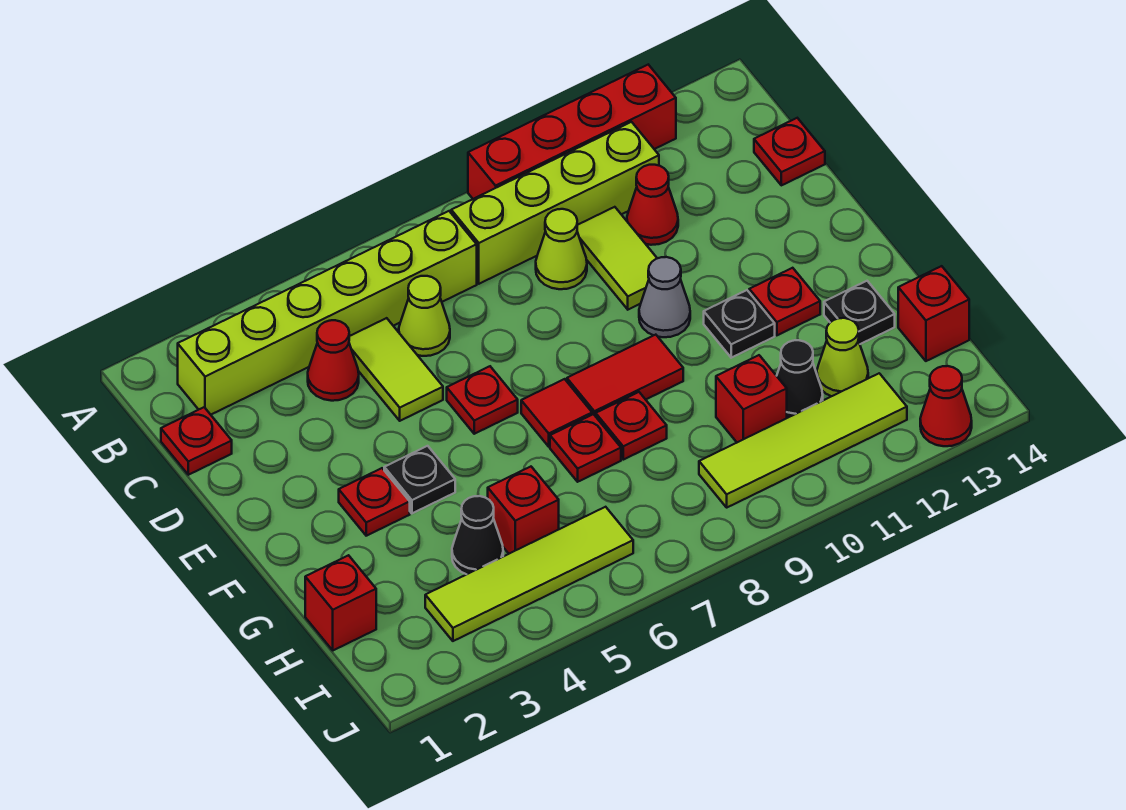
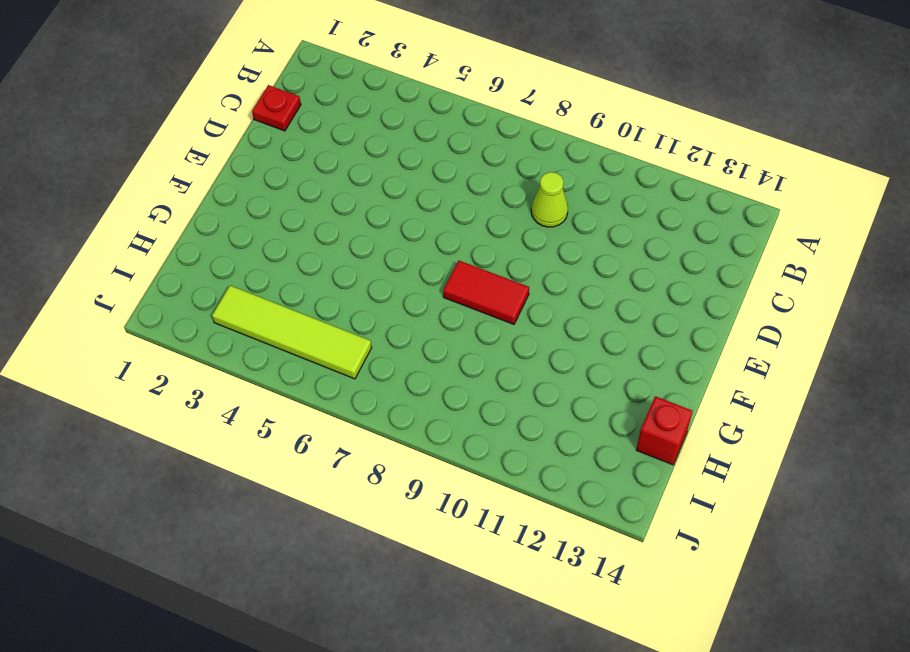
none -> red 1x4 brick [468,65,676,199]
none -> lime 1x6 brick [178,211,477,415]
none -> lime 1x4 brick [451,122,659,284]
none -> red 1x1 cone [308,320,359,401]

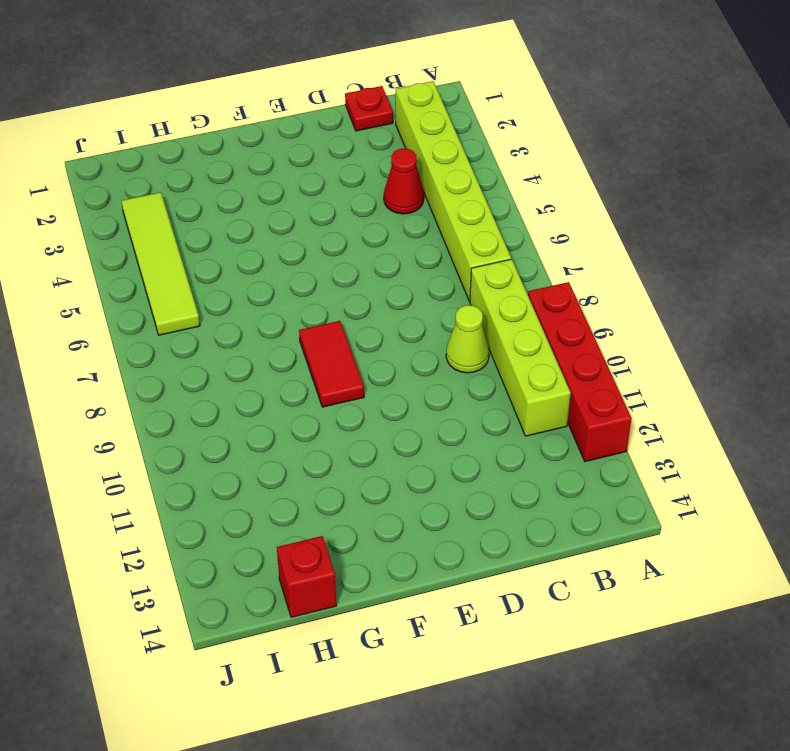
none -> lime 1x2 tile [349,318,443,421]
none -> lime 1x1 cone [399,276,450,356]
none -> lime 1x2 tile [577,207,657,310]
none -> red 1x1 cone [627,165,678,245]

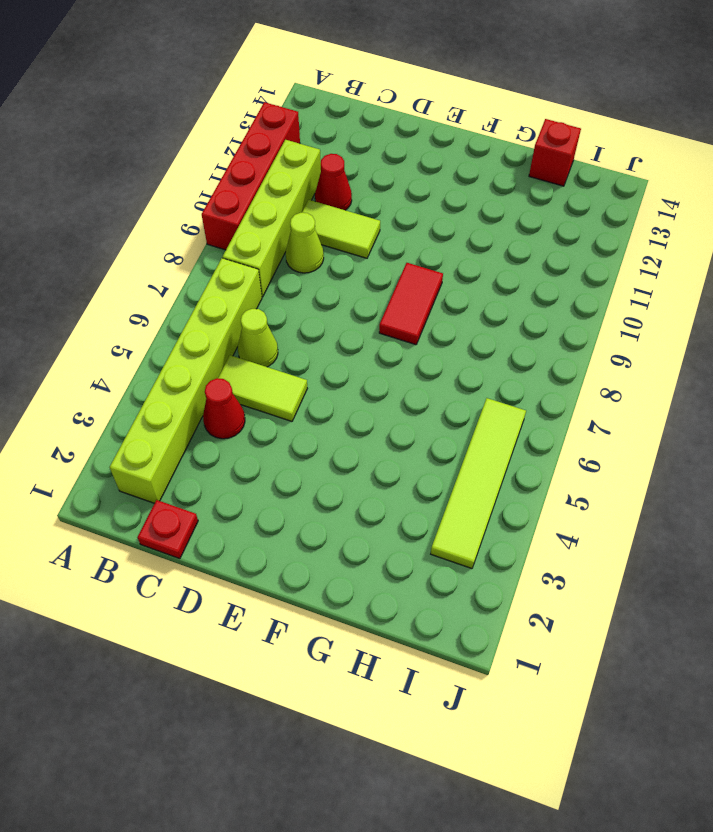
none -> red 1x1 plate [754,118,825,185]
none -> red 1x1 plate [447,366,518,434]
none -> grey 1x1 cone [639,257,690,337]
none -> red 1x1 plate [339,468,410,536]

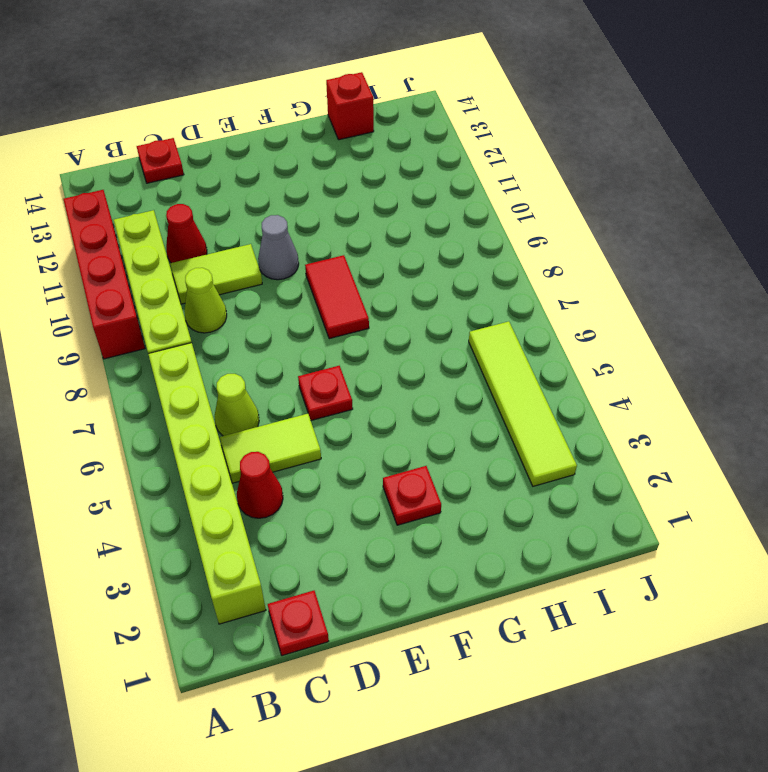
none -> black 1x1 plate [384,446,455,513]
none -> red 1x1 tile [521,379,592,447]
none -> black 1x1 plate [704,290,775,358]
none -> red 1x1 plate [749,268,820,335]

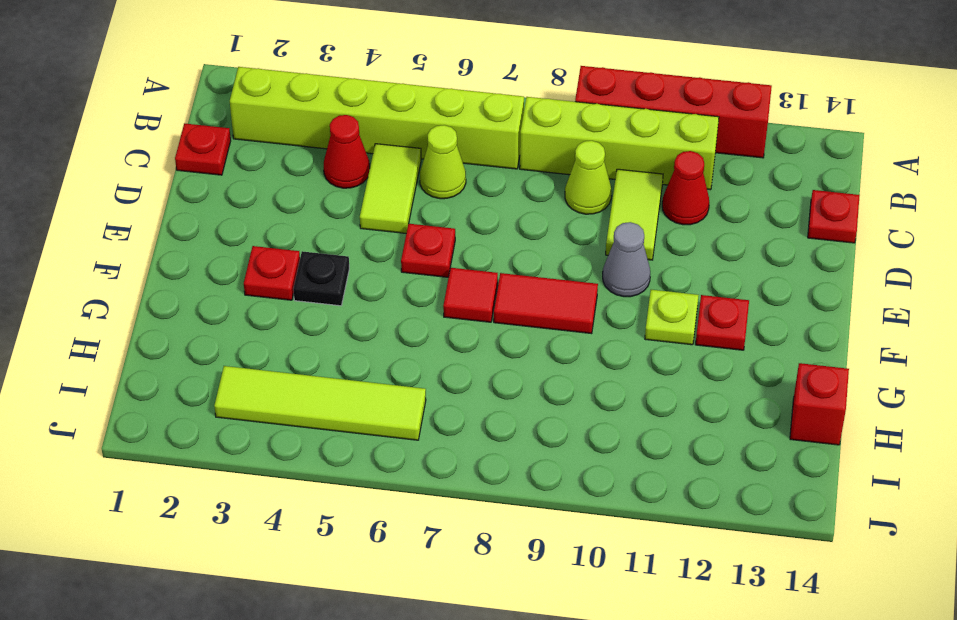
lime 1x1 plate [645,290,699,345] -> black 1x1 plate [704,290,775,358]
none -> red 1x1 plate [550,414,621,482]
none -> red 1x1 plate [596,392,667,460]
none -> black 1x1 plate [824,281,895,344]
none -> red 1x1 brick [305,555,376,650]

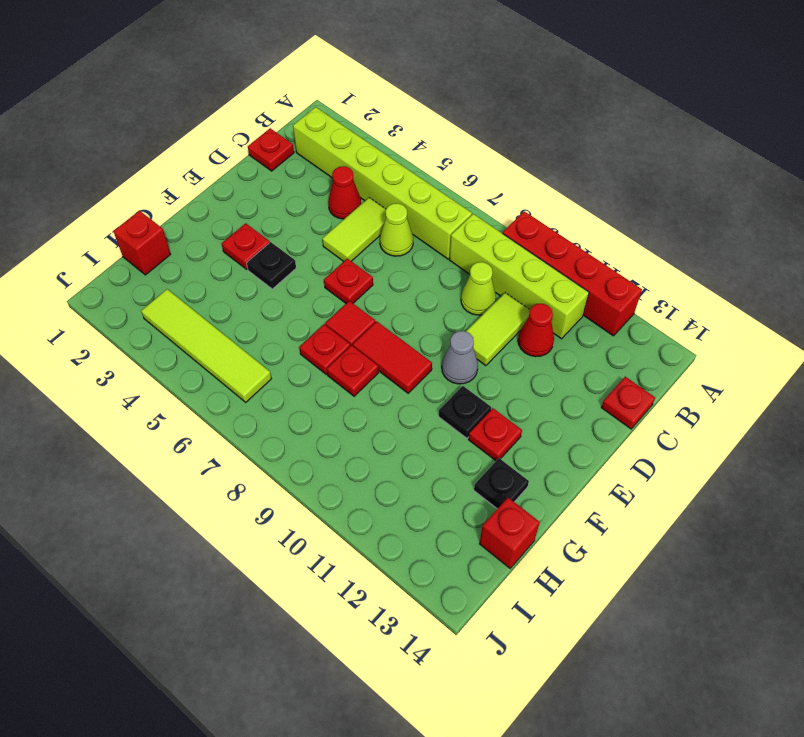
none -> black 1x1 cone [452,496,503,574]
none -> red 1x1 brick [488,467,559,554]
none -> red 1x1 brick [716,355,787,442]
none -> black 1x1 cone [777,340,823,418]

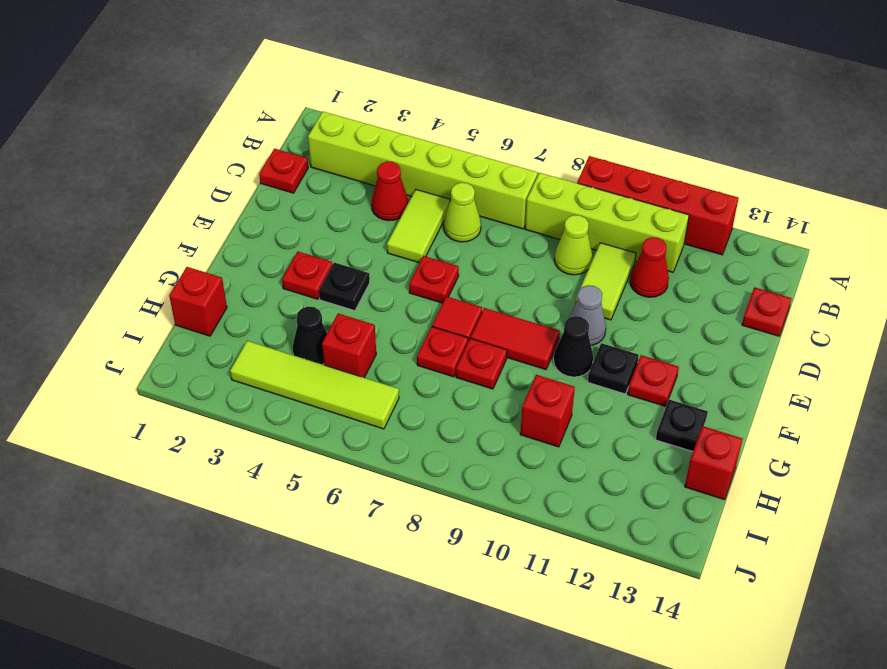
black 1x1 cone [554,316,593,377] -> black 1x1 cone moved to [777,340,823,418]
none -> lime 1x1 cone [817,318,868,396]
none -> lime 1x4 tile [699,373,907,507]
none -> red 1x1 cone [920,366,972,446]

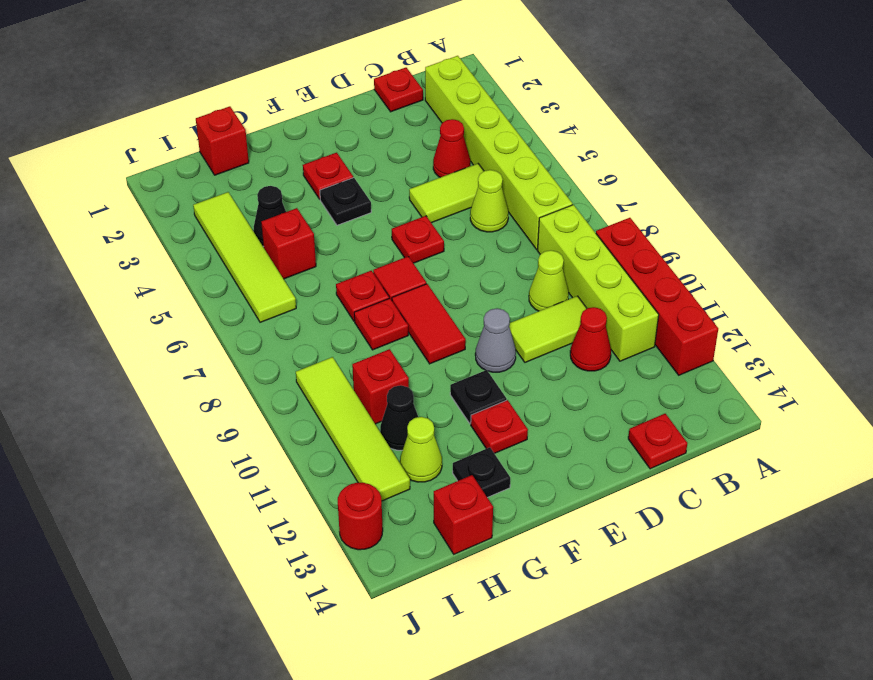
red 1x1 round brick [338,483,383,550] -> red 1x1 cone [920,366,972,446]

